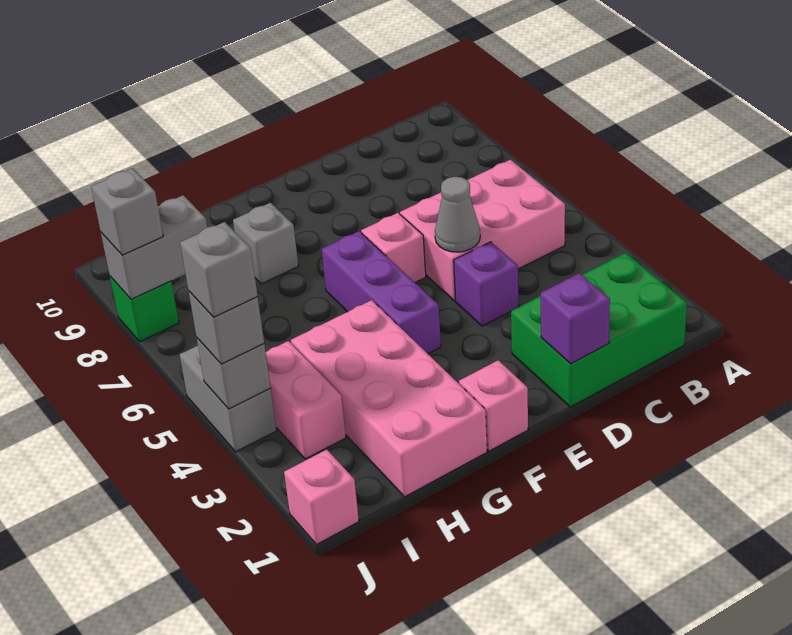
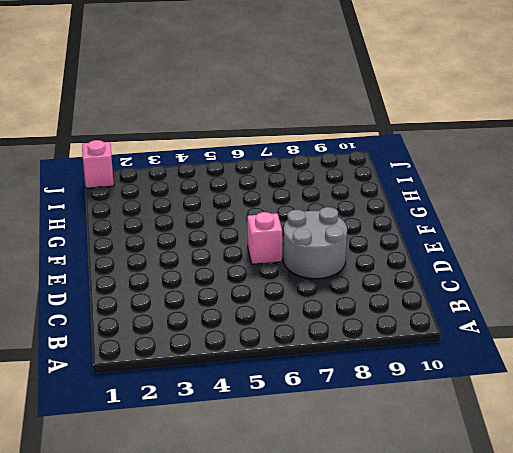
grey 2x2 round brick [283,207,347,279] -> none
none -> green 2x3 brick [511,253,687,407]
none -> pink 2x3 brick [400,160,565,301]
none -> purple 1x1 brick [454,242,519,326]

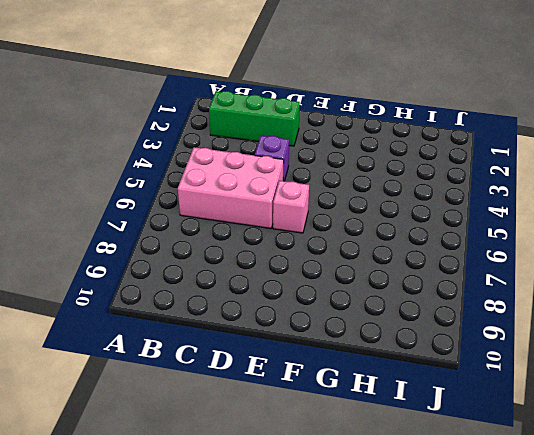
green 1x3 brick [209,91,300,146] -> green 2x3 brick [511,253,687,407]
none -> pink 1x1 brick [459,360,528,451]
none -> purple 1x3 brick [322,231,441,354]
none -> pink 2x4 brick [291,300,487,497]

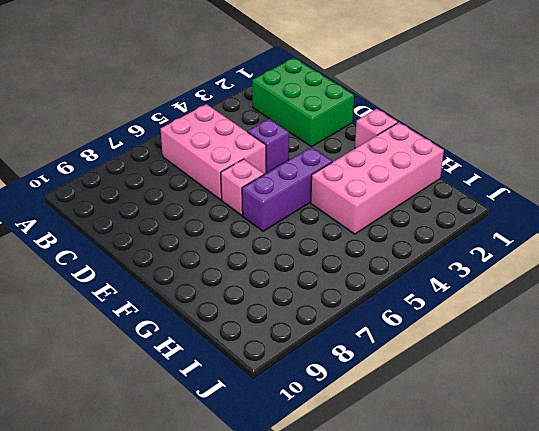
none -> grey 1x1 brick [233,203,298,284]
none -> pink 1x2 brick [266,341,346,459]
none -> pink 1x1 brick [284,450,359,545]

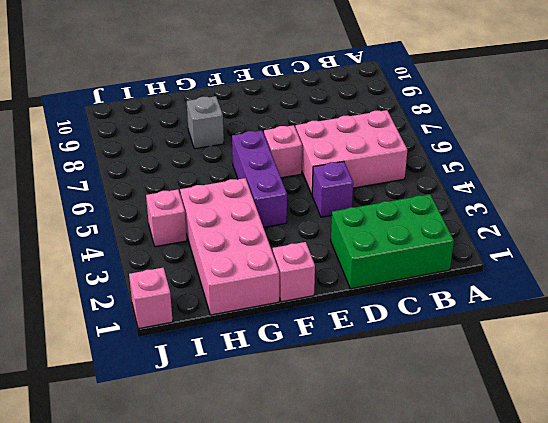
pink 1x1 brick [146,190,187,247] -> pink 1x2 brick [266,341,346,459]
none -> grey 1x2 brick [180,346,277,452]
none -> green 1x1 brick [110,276,179,342]
none -> purple 1x1 brick [541,273,610,364]

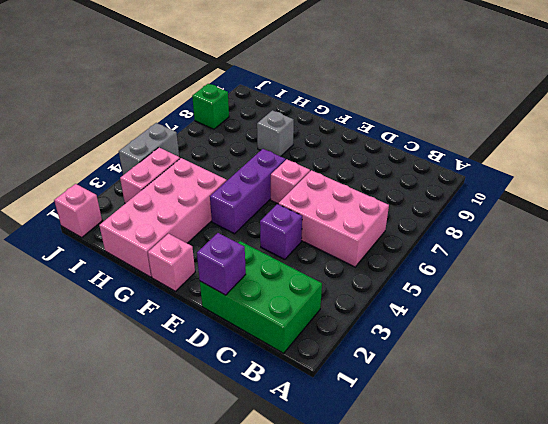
none -> grey 1x1 cone [435,177,480,252]
none -> grey 1x2 brick [101,195,207,299]
none -> grey 1x1 brick [197,338,271,409]

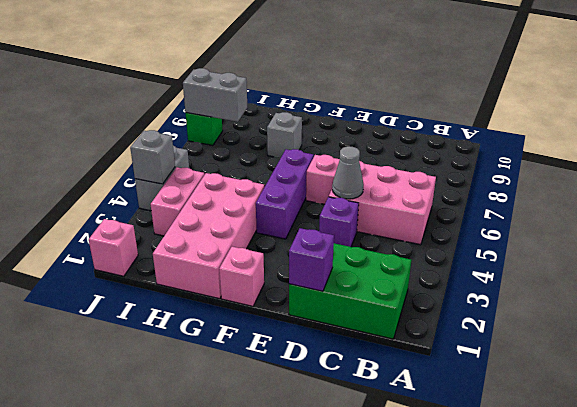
none -> grey 1x1 brick [189,292,264,364]
none -> grey 1x1 brick [91,168,163,255]
none -> grey 1x1 brick [180,222,258,317]

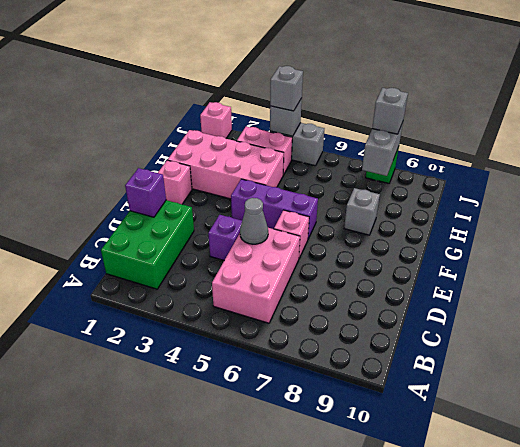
none -> grey 1x1 brick [180,222,258,317]

